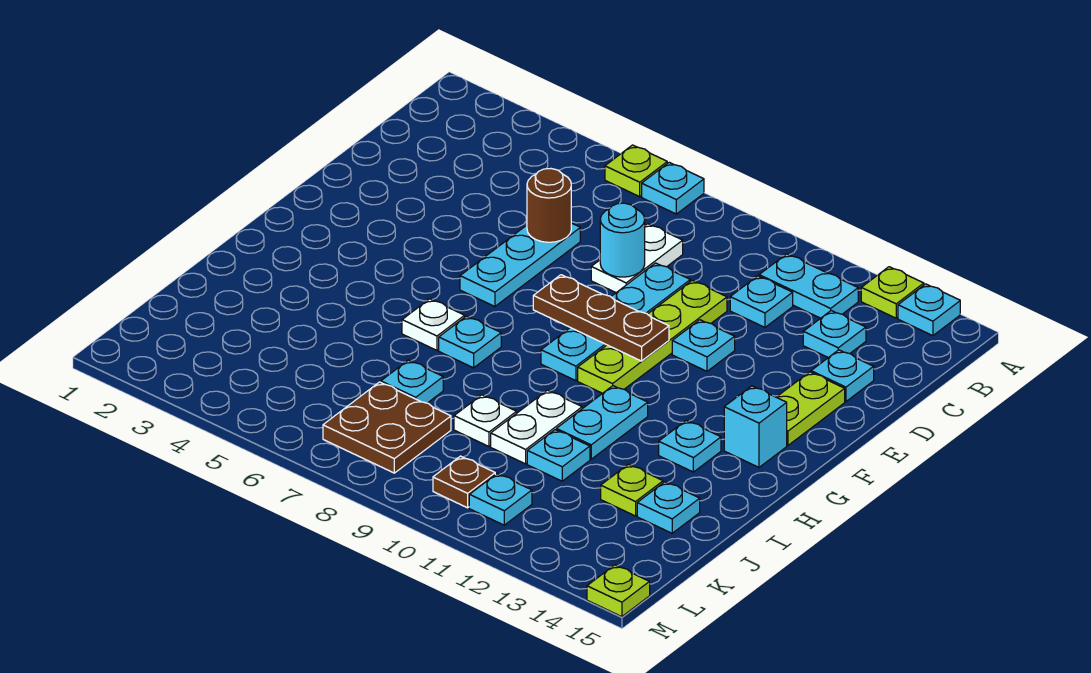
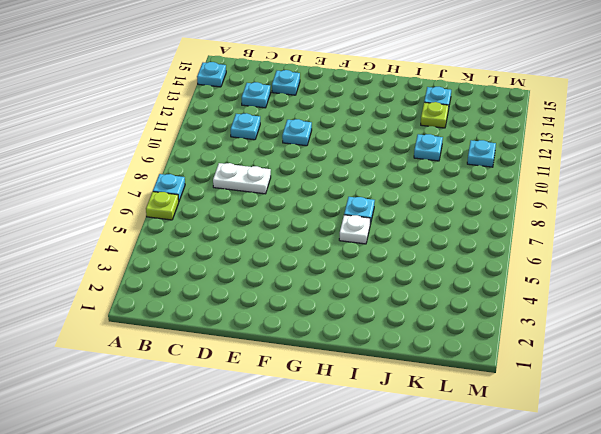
none -> lime 1x1 plate [861,267,924,318]
none -> cyan 1x2 plate [759,254,858,318]
none -> cyan 1x3 plate [460,223,580,306]
none -> cyan 1x4 plate [541,263,690,381]

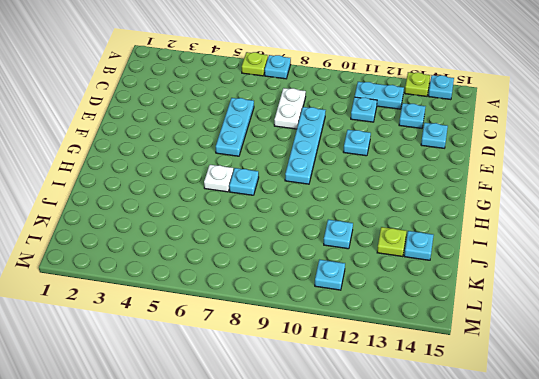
none -> lime 1x4 plate [578,280,727,393]
none -> lime 1x2 plate [776,372,845,445]
none -> cyan 1x1 brick [724,386,787,467]
none -> cyan 1x2 plate [556,386,648,459]

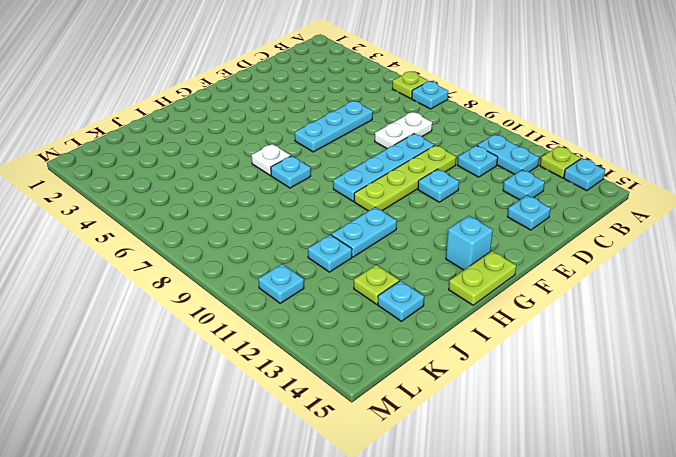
lime 1x2 plate [449,251,516,305] -> lime 1x2 plate moved to [776,372,845,445]
none -> cyan 1x1 plate [659,420,721,472]
none -> white 1x2 plate [491,390,582,464]
none -> cyan 1x1 plate [381,360,443,403]
none -> white 1x1 plate [454,395,517,446]

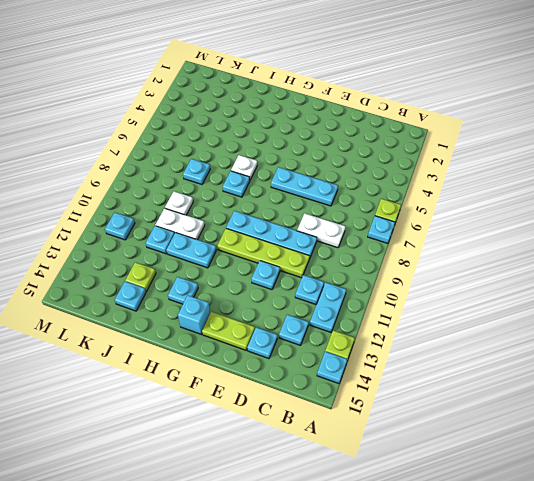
none -> brown 2x2 plate [323,382,451,473]
none -> brown 1x1 plate [433,456,495,508]
none -> lime 1x1 plate [587,565,650,617]
none -> brown 1x1 round brick [527,169,571,242]

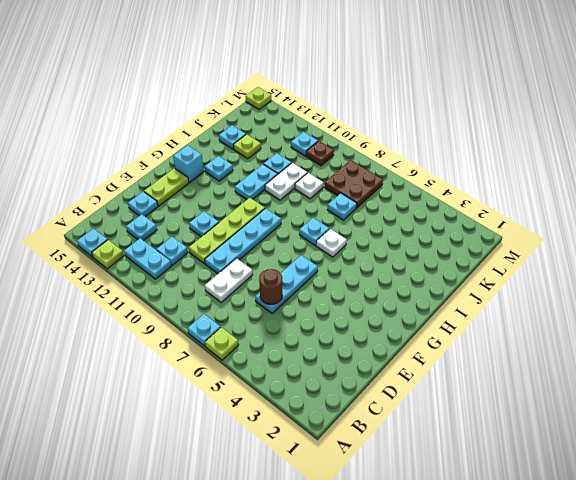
none -> cyan 1x1 round brick [600,203,645,277]
none -> brown 1x3 plate [533,275,669,361]

